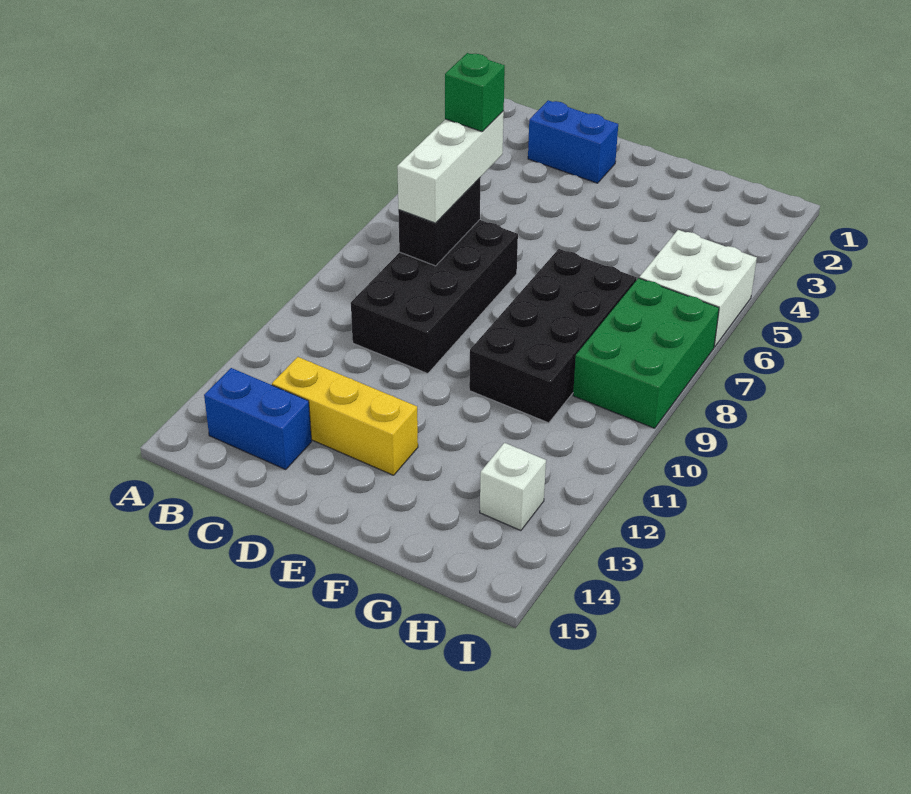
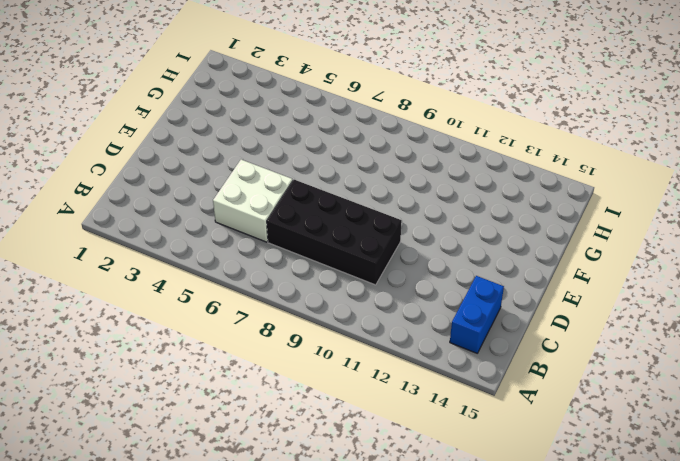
white 2x2 brick [213,160,293,242] -> white 2x2 brick moved to [639,230,757,347]
none -> blue 1x2 brick [528,100,618,183]
none -> yellow 1x3 brick [272,357,418,475]

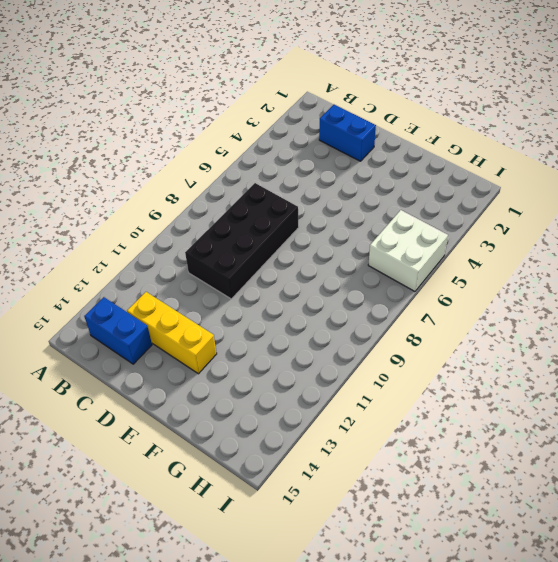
none -> black 2x4 brick [469,249,636,423]
none -> green 2x3 brick [573,278,719,428]

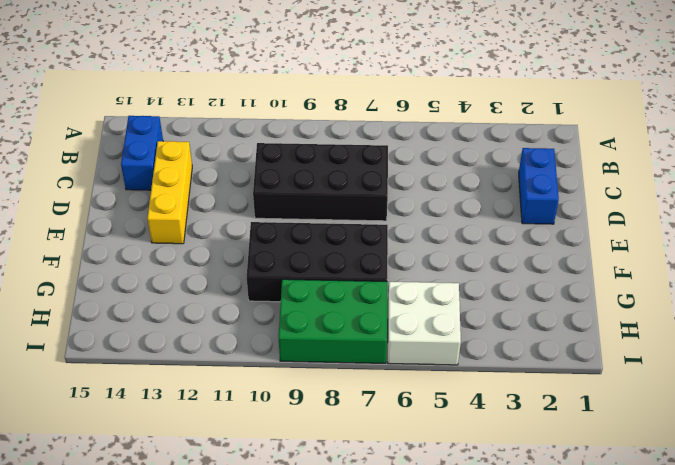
none -> white 1x1 brick [480,443,546,531]
none -> black 1x2 brick [398,178,480,266]

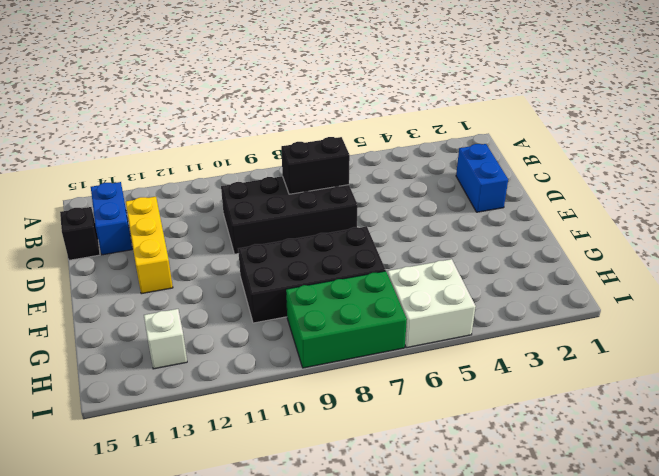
black 1x1 brick [60,207,100,260] -> none
none -> white 1x3 brick [397,111,504,223]
none -> green 1x1 brick [445,53,505,132]

